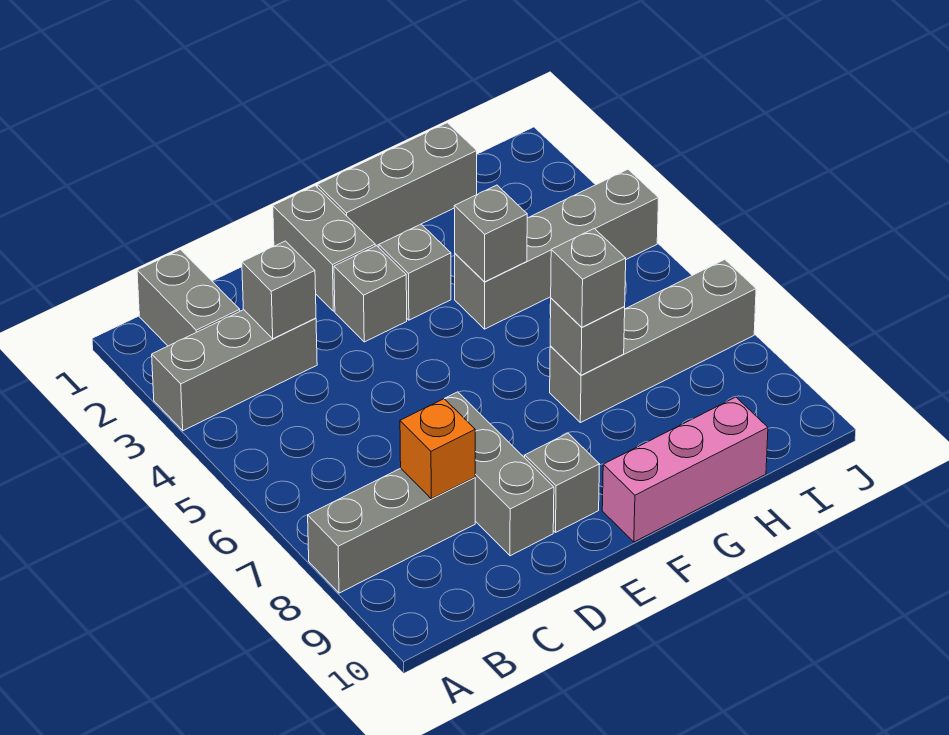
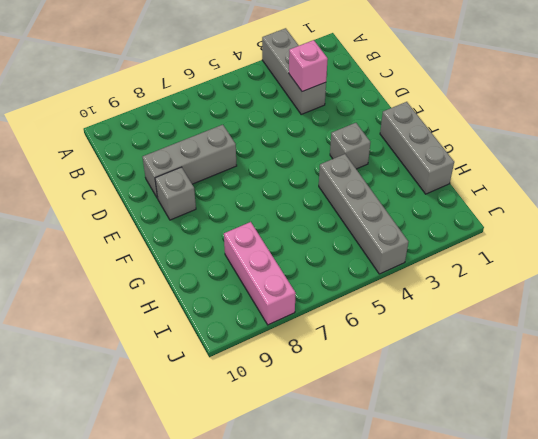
pink 1x1 brick [289,40,328,92] -> grey 1x1 brick [242,241,316,339]
pink 1x3 brick [224,222,296,325] -> pink 1x3 brick moved to [602,397,768,542]
none -> grey 1x3 brick [308,468,475,593]
none -> grey 1x2 brick [137,250,240,346]
none -> grey 1x2 brick [273,186,375,311]

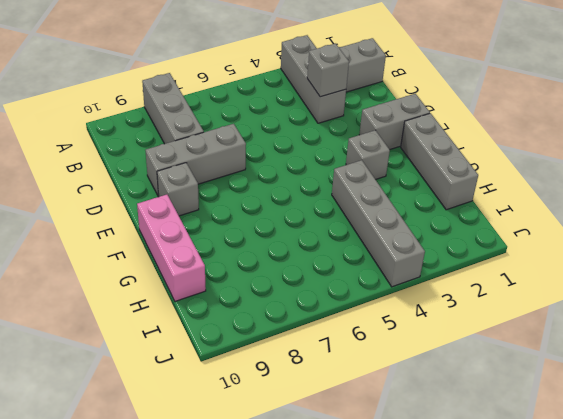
none -> grey 1x1 brick [334,246,407,342]
none -> grey 1x4 brick [550,260,756,423]
none -> orange 1x1 brick [400,399,475,499]

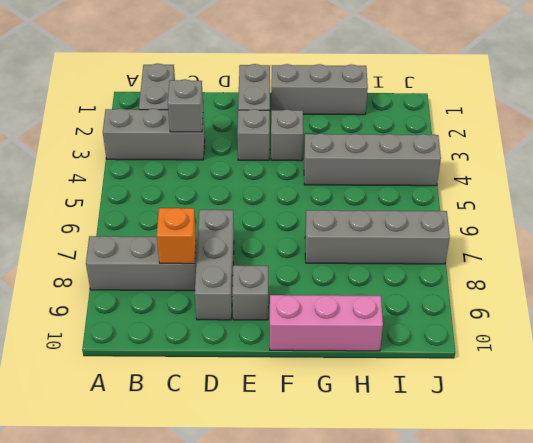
none -> grey 1x1 brick [454,185,527,282]
none -> grey 1x1 brick [550,298,625,375]
none -> grey 1x1 brick [551,229,626,327]

